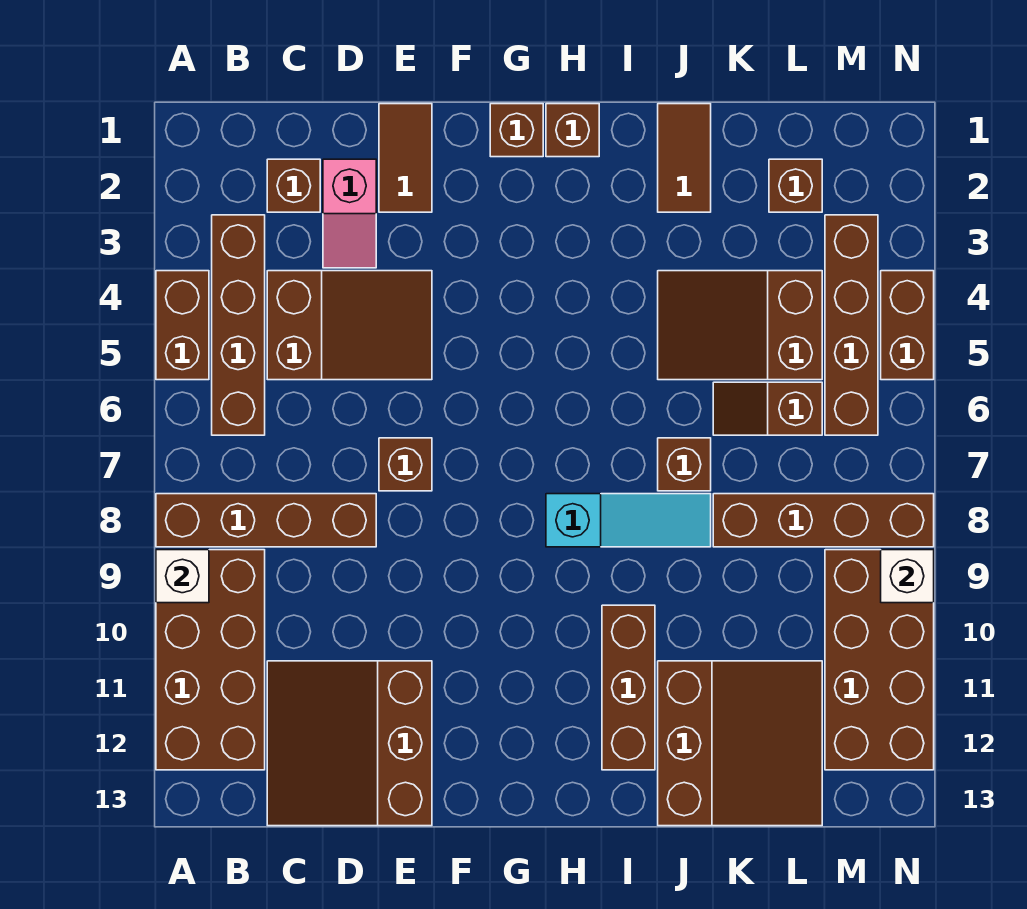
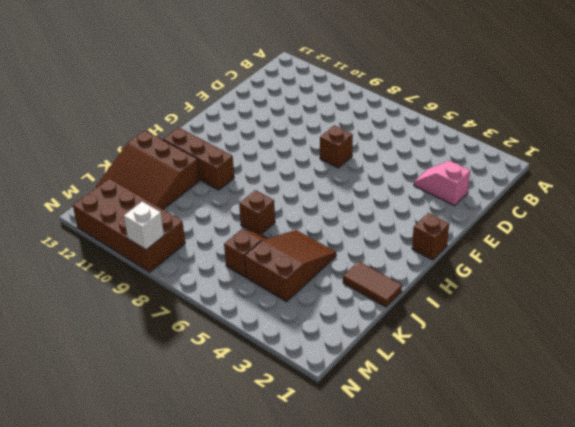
none -> brown 1x2 brick [156,271,209,380]
none -> brown 1x4 brick [156,494,376,547]
none -> brown 2x4 brick [156,550,265,770]

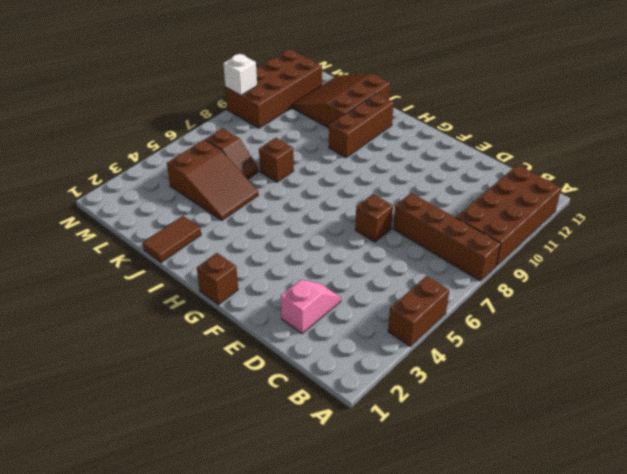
none -> brown 1x4 brick [212,215,265,435]
none -> brown 1x1 brick [267,159,320,212]
none -> brown 2x3 slope [267,271,432,380]

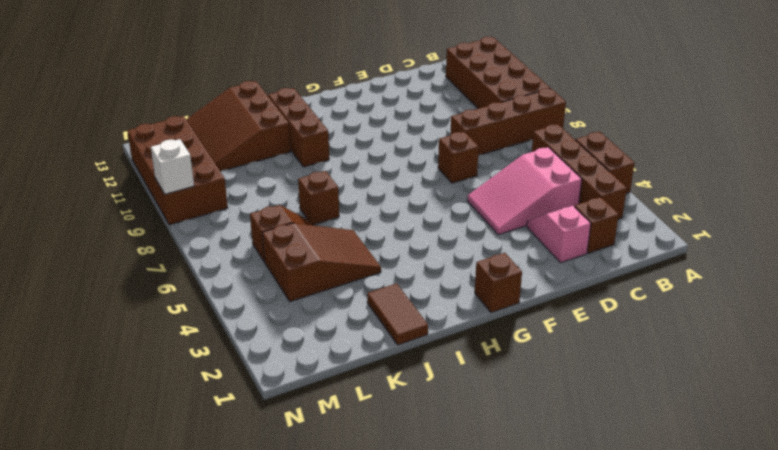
pink 2x3 slope [467,147,582,235] -> brown 2x3 slope [267,271,432,380]
none -> brown 3x3 slope [267,661,432,826]
none -> brown 1x2 tile [379,104,432,212]
none -> brown 1x1 brick [546,104,599,157]

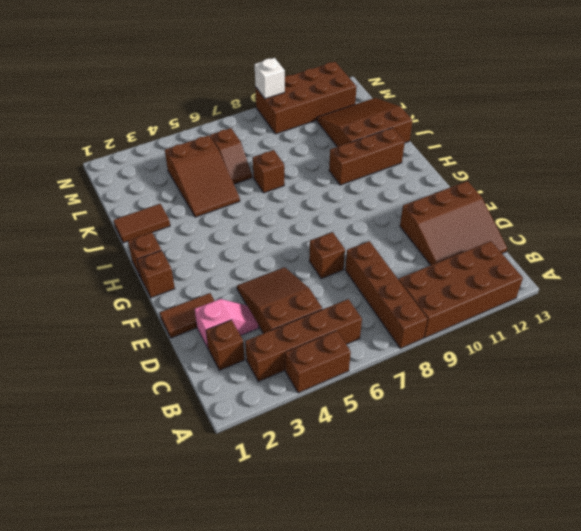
none -> cyan 1x3 slope [546,494,711,547]
none -> brown 1x4 brick [713,494,934,547]
none -> brown 1x1 brick [769,159,822,212]

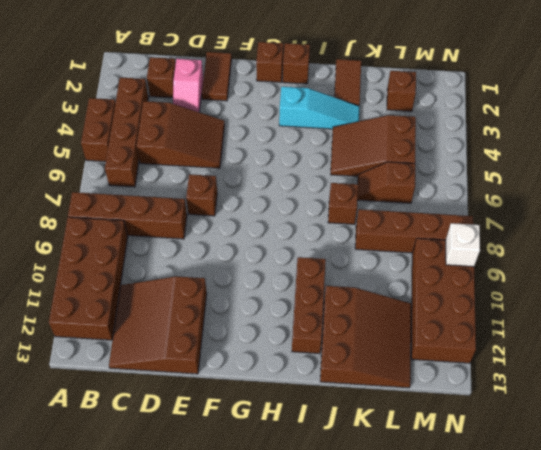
cyan 1x3 slope [279,87,359,129] -> cyan 1x3 slope moved to [546,494,711,547]
none -> brown 1x4 brick [825,215,878,435]
none -> brown 1x2 brick [881,271,934,380]
none -> white 1x1 brick [156,550,209,603]

